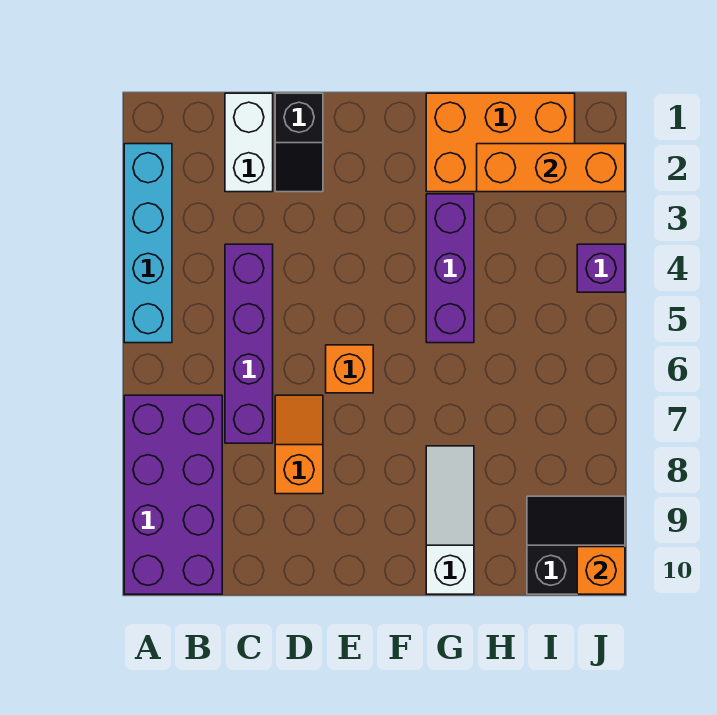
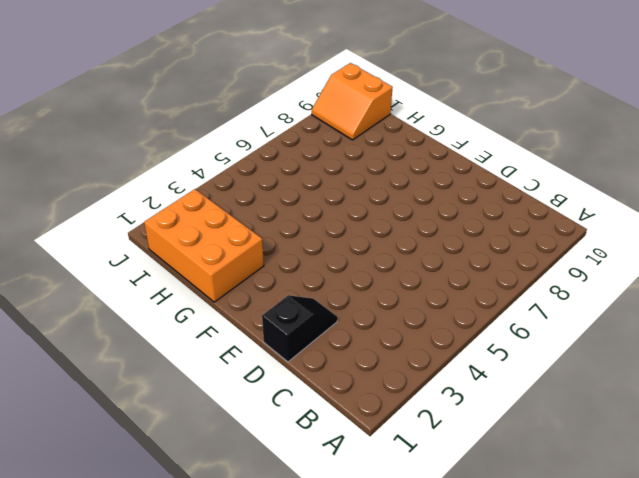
orange 2x2 slope [312,63,393,140] -> black 2x2 slope [527,496,625,594]
none -> cyan 1x4 brick [124,144,172,343]
none -> purple 2x4 brick [124,395,222,594]
none -> white 1x2 brick [225,93,273,192]

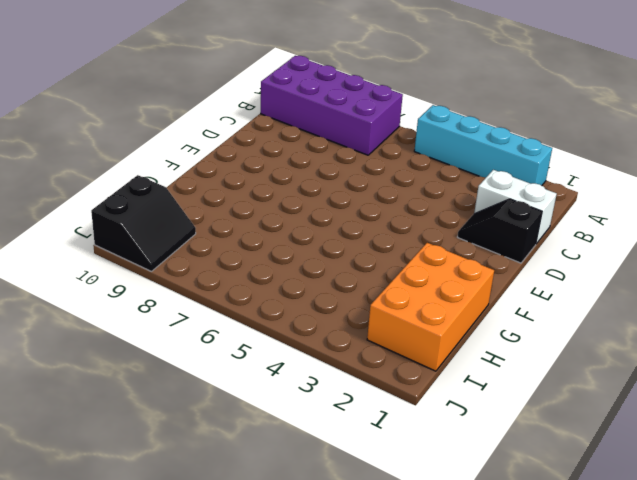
none -> purple 1x4 brick [225,244,273,443]
none -> orange 1x2 slope [275,395,323,494]
none -> orange 1x1 brick [326,345,373,393]

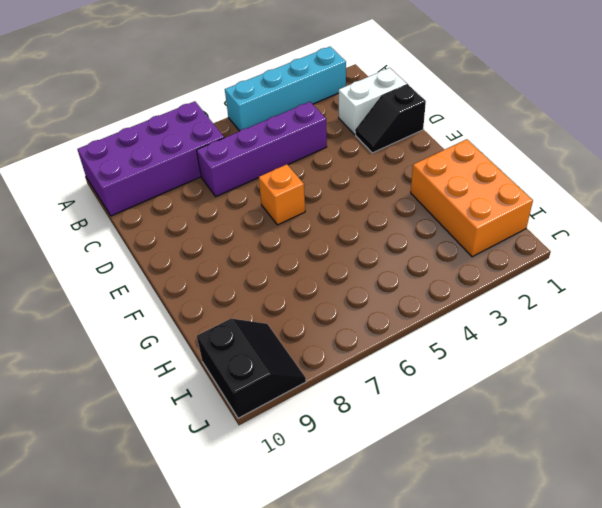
none -> orange 1x2 slope [275,395,323,494]
none -> purple 1x3 brick [426,194,474,343]
none -> white 1x3 slope [426,446,474,594]

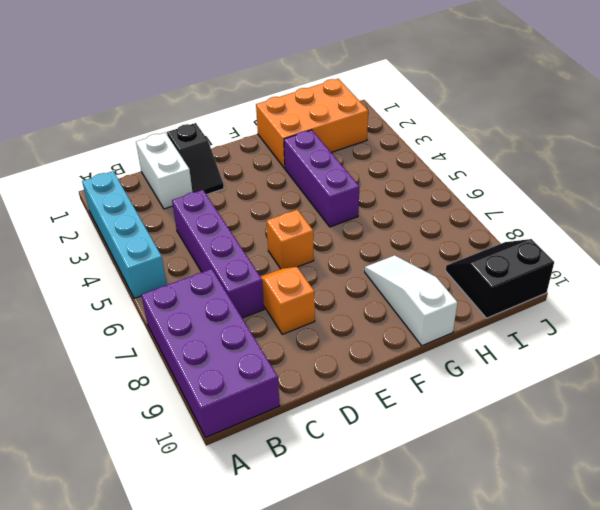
none -> purple 1x1 brick [577,244,625,292]
none -> orange 1x3 brick [477,144,625,192]
none -> orange 1x1 brick [577,547,625,594]

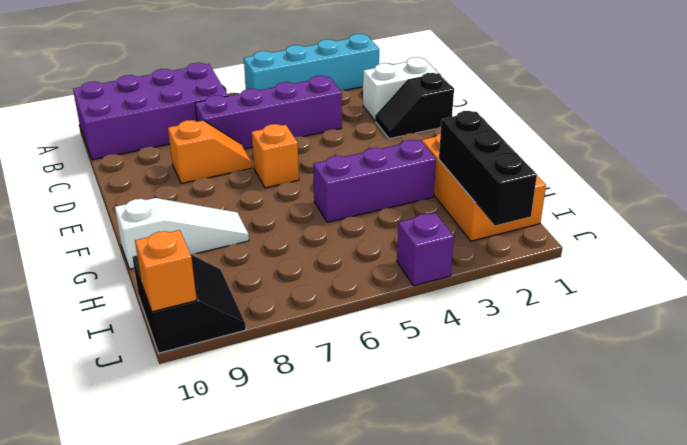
black 1x3 brick [439,111,537,225] -> orange 1x3 brick [477,144,625,192]

